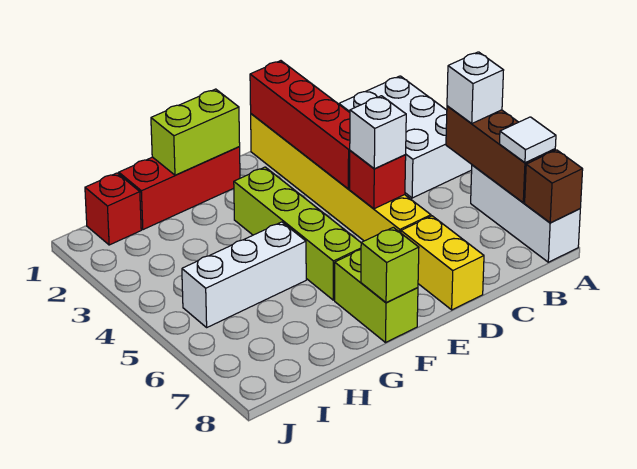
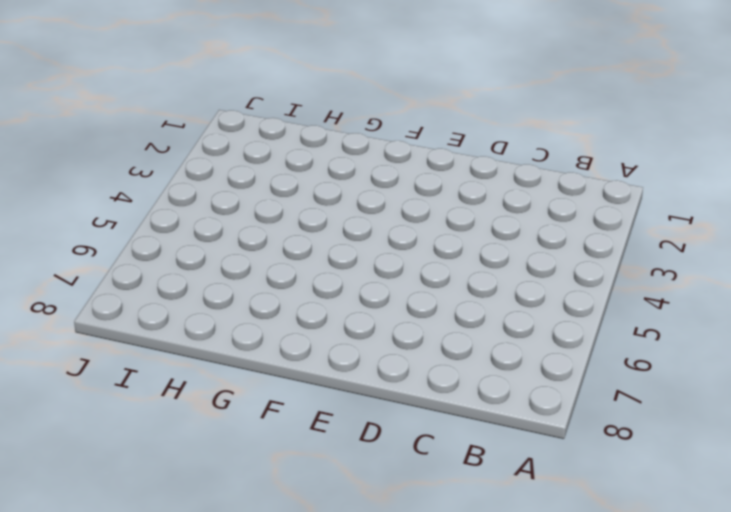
none -> white 2x3 brick [339,76,472,198]
none -> white 1x3 brick [471,165,580,262]
none -> yellow 1x6 brick [251,114,431,241]

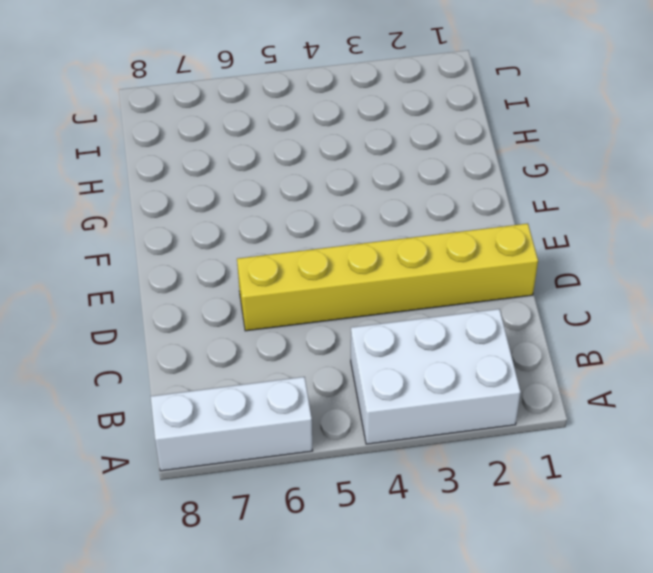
none -> yellow 1x2 brick [401,216,484,310]
none -> red 1x3 brick [119,147,240,230]
none -> lime 1x4 brick [234,167,361,300]

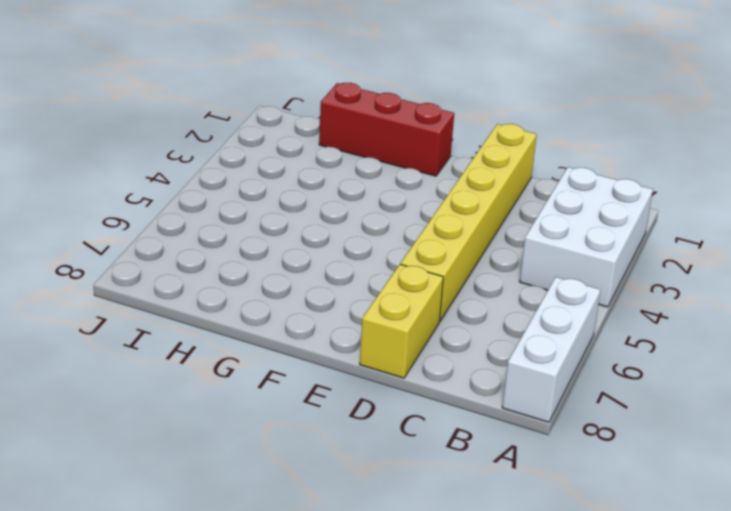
none -> lime 1x4 brick [234,167,361,300]
none -> lime 1x2 brick [335,250,418,342]
none -> white 1x3 brick [182,222,306,327]

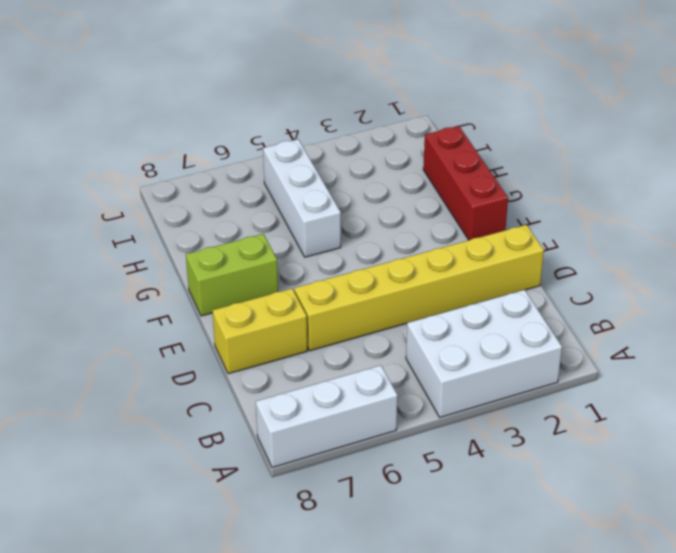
none -> lime 1x4 brick [234,167,361,300]
none -> red 1x1 brick [85,173,141,245]
none -> brown 1x3 brick [446,106,555,203]

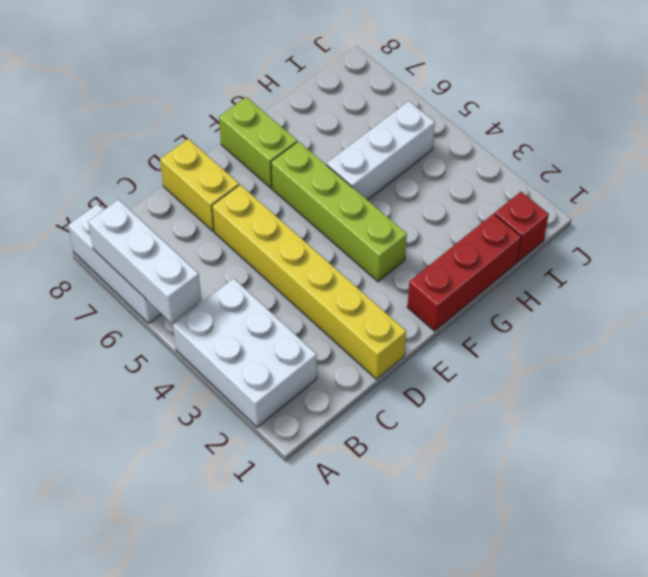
white 1x3 brick [88,200,201,323] -> brown 1x3 brick [446,106,555,203]
none -> brown 1x1 brick [525,150,583,223]
none -> red 1x4 brick [250,61,350,189]
none -> red 1x1 brick [350,151,406,209]

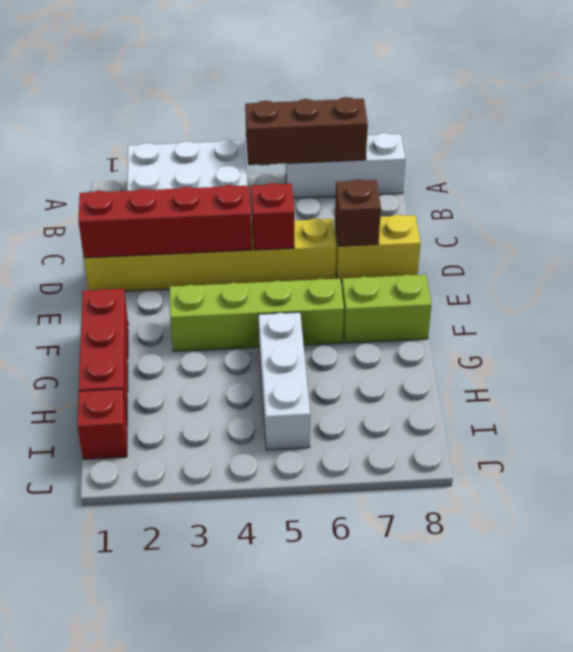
brown 1x1 brick [335,179,381,246] -> brown 1x1 brick moved to [525,150,583,223]
none -> lime 1x2 brick [151,89,240,175]
none -> lime 1x1 brick [361,227,419,303]
none -> white 1x1 brick [447,52,504,124]

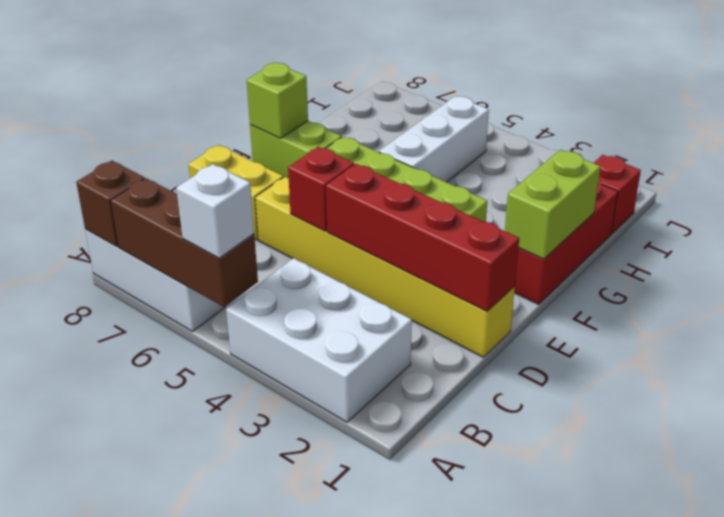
none -> white 1x1 tile [499,117,556,163]
none -> white 1x1 brick [350,96,406,169]

